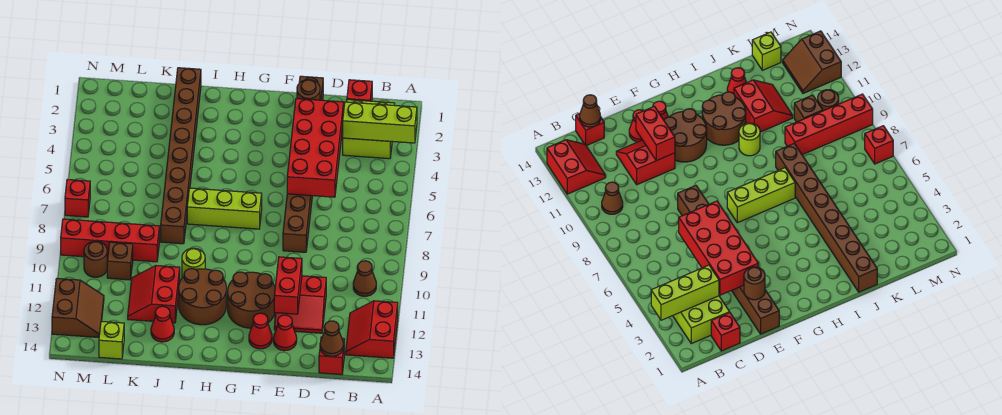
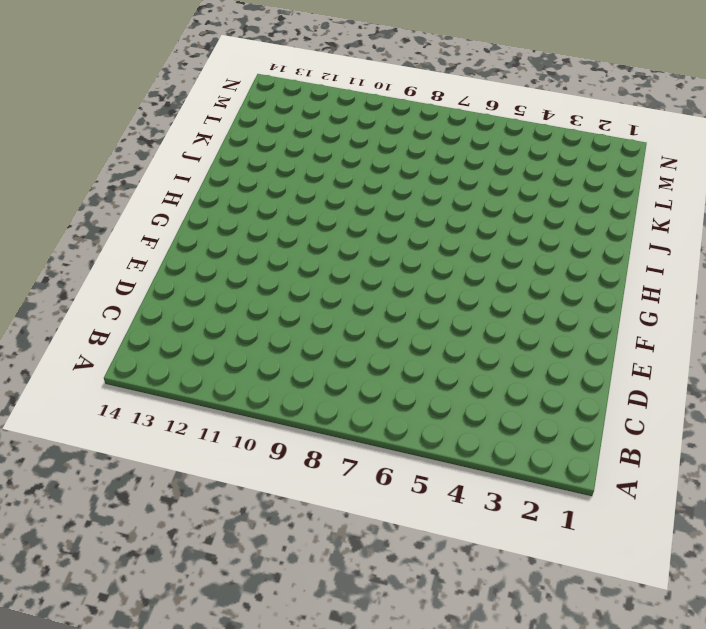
none -> red 2x2 slope [346,301,398,358]
none -> lime 2x2 brick [343,100,395,159]
none -> brown 1x1 cone [353,261,376,296]

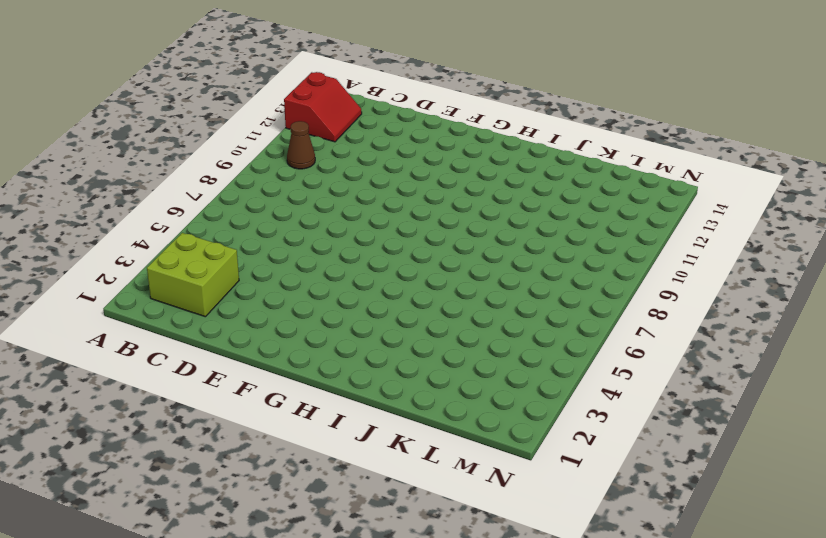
none -> red 1x1 brick [347,80,372,101]
none -> red 1x1 brick [319,337,344,375]
none -> red 2x2 slope [274,276,326,333]

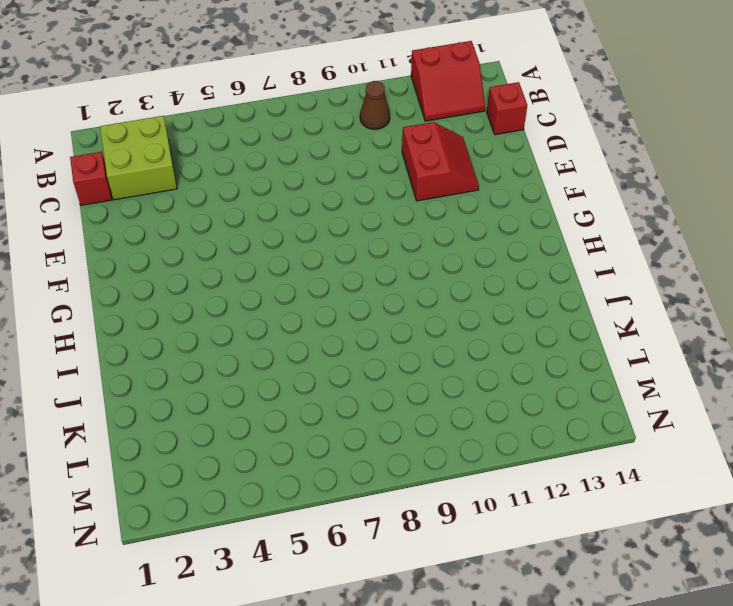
none -> brown 1x8 brick [283,76,323,252]
none -> red 1x1 cone [273,315,297,351]
none -> brown 2x2 round brick [228,272,275,328]

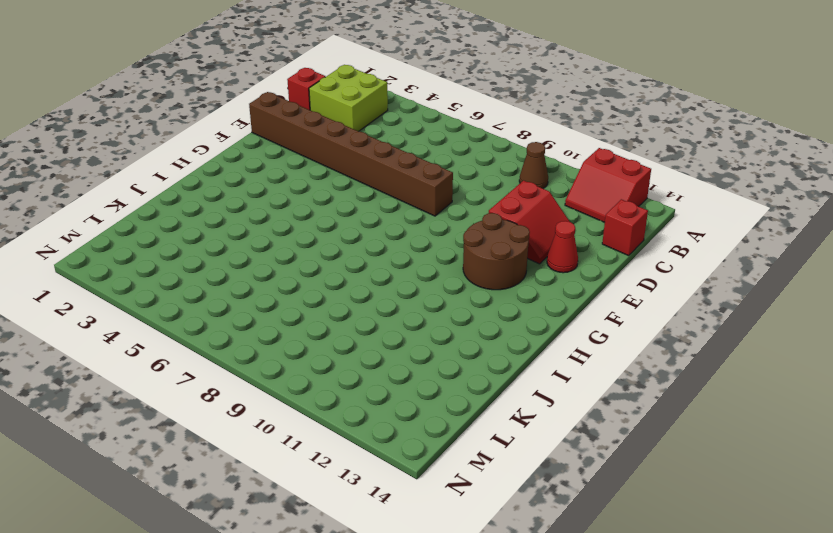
none -> red 1x1 cone [249,313,272,349]
none -> lime 1x3 brick [187,188,262,229]
none -> brown 2x2 round brick [179,269,226,325]

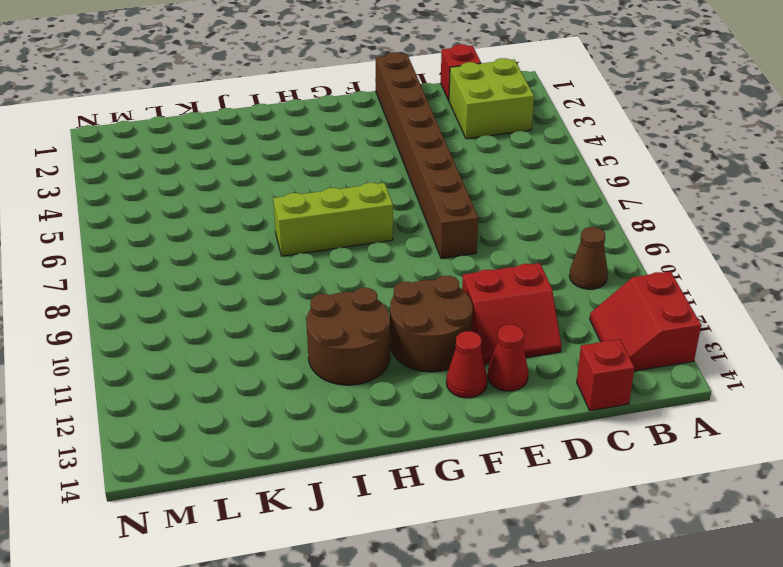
none -> lime 1x1 round brick [182,248,205,278]
none -> brown 1x8 brick [161,68,201,244]
none -> red 2x2 slope [128,266,180,323]

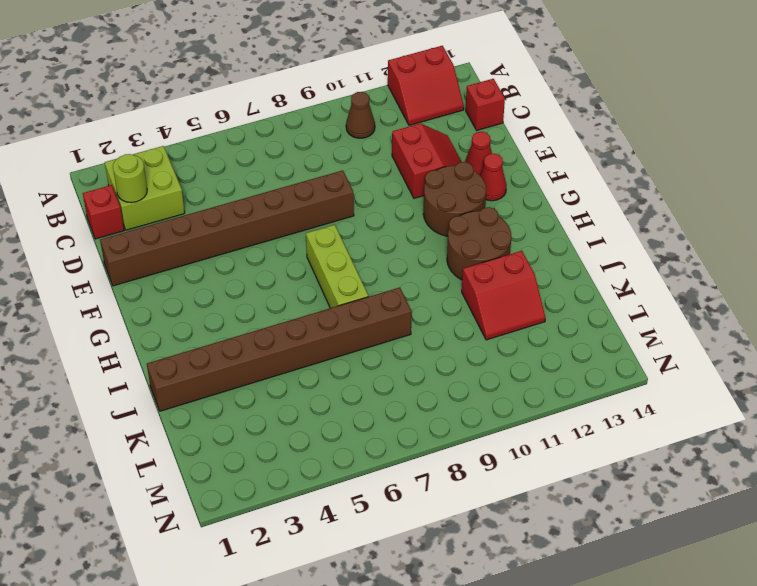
lime 1x1 round brick [113,154,147,203] -> lime 1x1 round brick moved to [182,248,205,278]
none -> red 1x1 cone [151,306,174,342]
none -> red 1x4 brick [61,219,159,262]
none -> brown 1x1 brick [107,242,133,280]

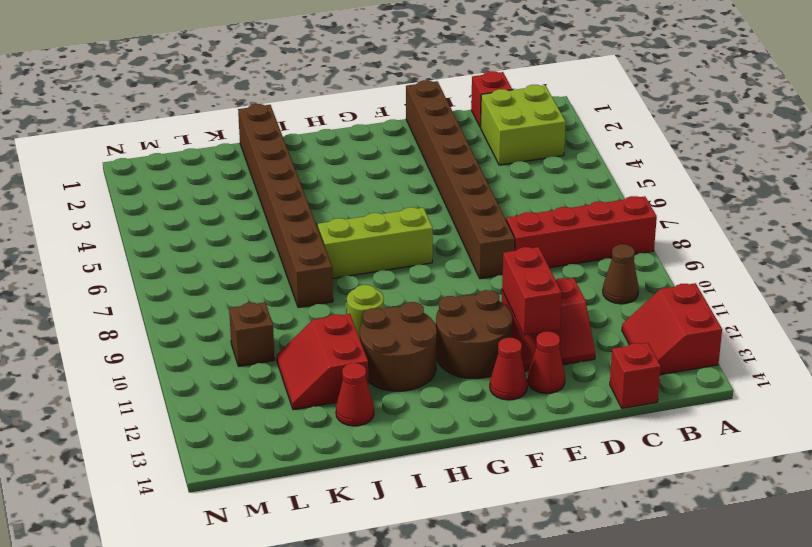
red 1x4 brick [506,196,657,268] -> red 1x4 brick moved to [61,219,159,262]
none -> lime 1x1 brick [99,321,124,359]
none -> brown 1x1 round brick [84,241,107,277]
none -> brown 2x2 slope [52,278,104,337]

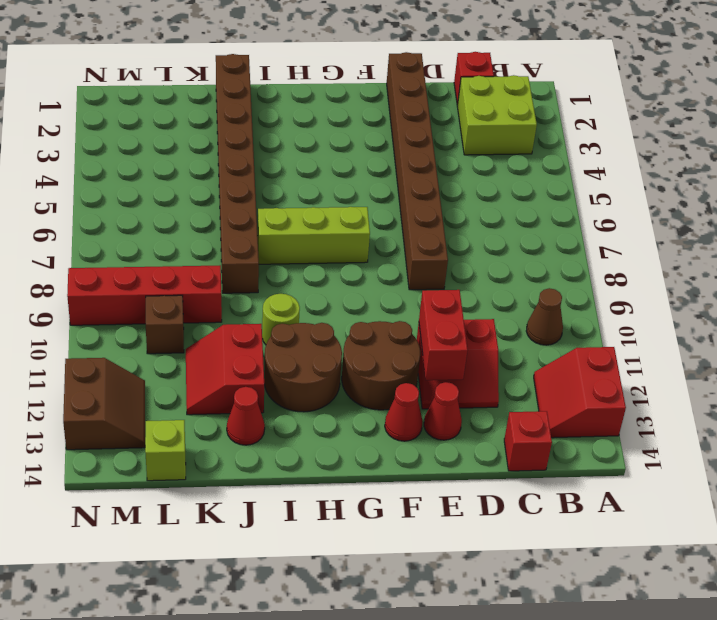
none -> brown 1x1 round brick [84,241,107,277]
none -> red 1x1 brick [65,179,90,217]
none -> lime 1x3 brick [343,102,417,143]

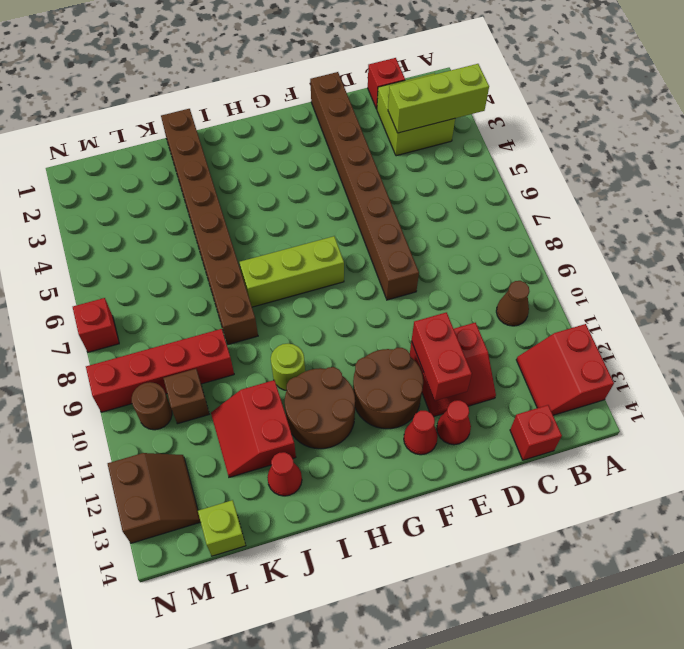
none -> brown 1x1 cone [320,321,343,356]
none -> red 2x4 brick [287,99,344,197]
none -> brown 1x1 round brick [297,80,320,100]

